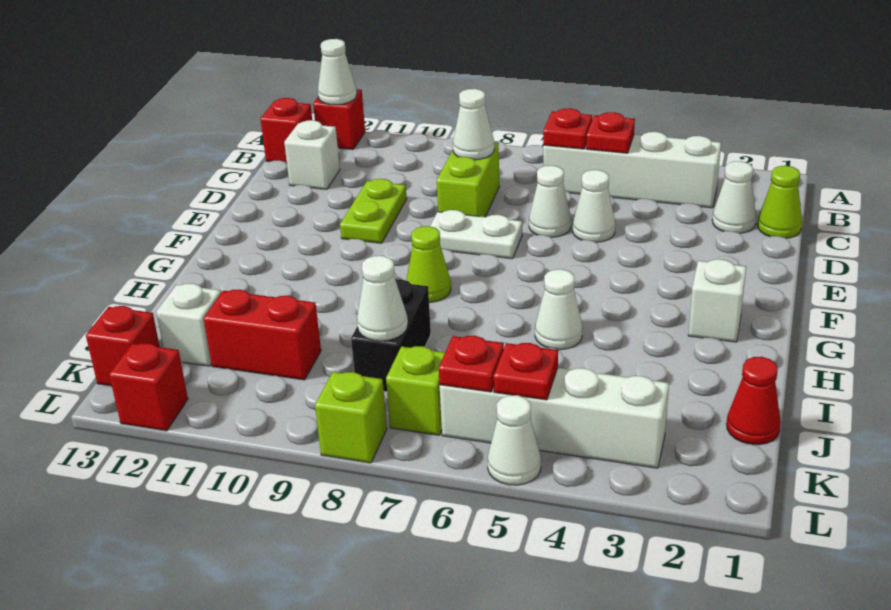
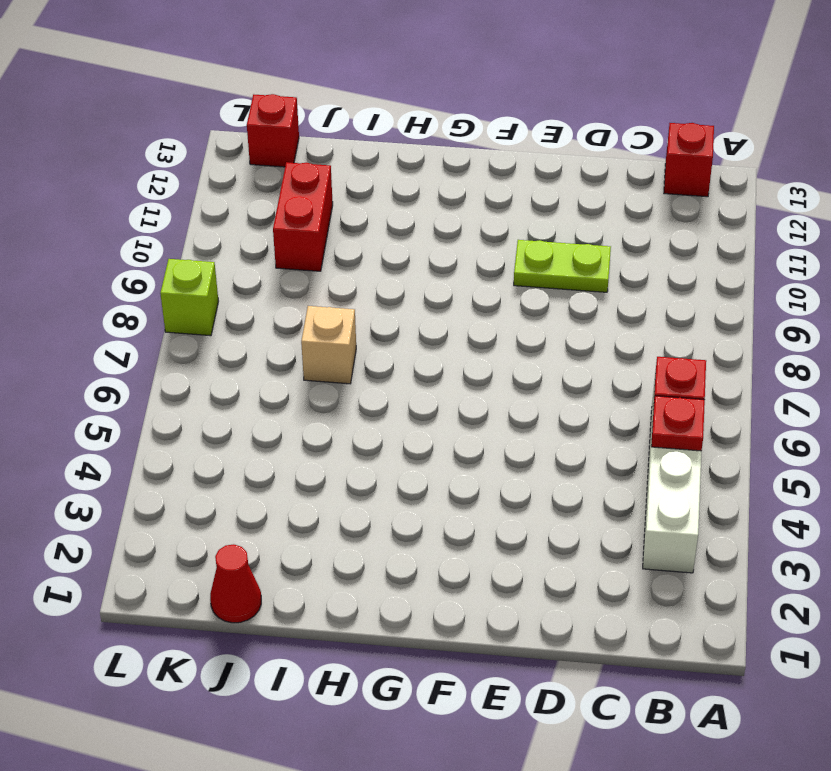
tan 1x1 brick [301,306,356,384] -> none
none -> red 1x1 brick [313,89,365,149]
none -> lime 1x1 cone [758,166,802,238]
none -> white 1x1 cone [712,161,756,233]
none -> lime 1x2 brick [437,142,499,217]

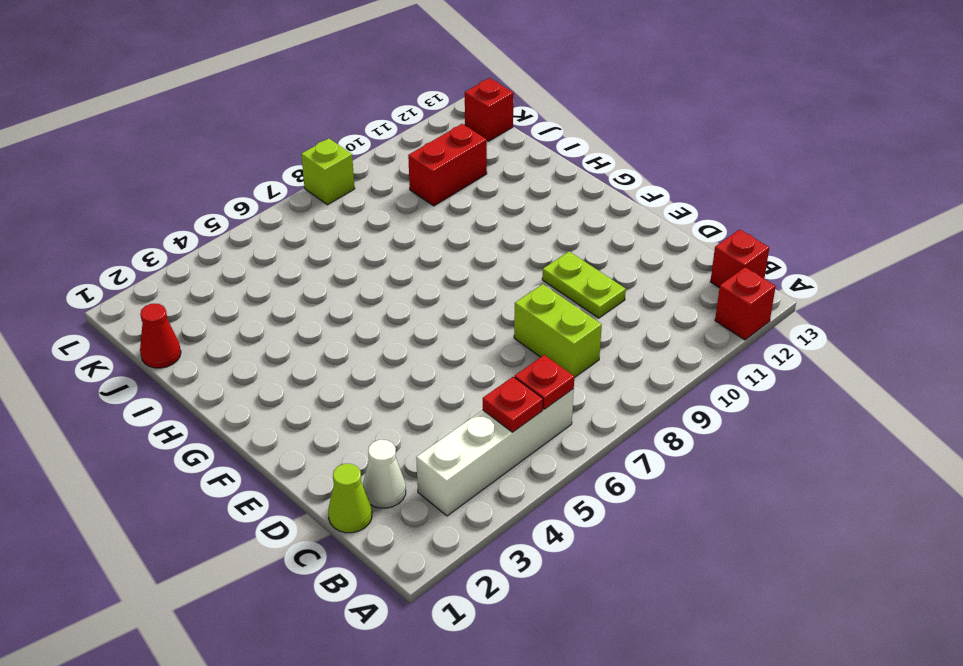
none -> white 1x1 brick [284,120,340,189]
none -> white 1x1 cone [573,170,615,242]
none -> white 1x1 cone [529,166,571,237]
none -> white 1x2 plate [430,210,522,259]

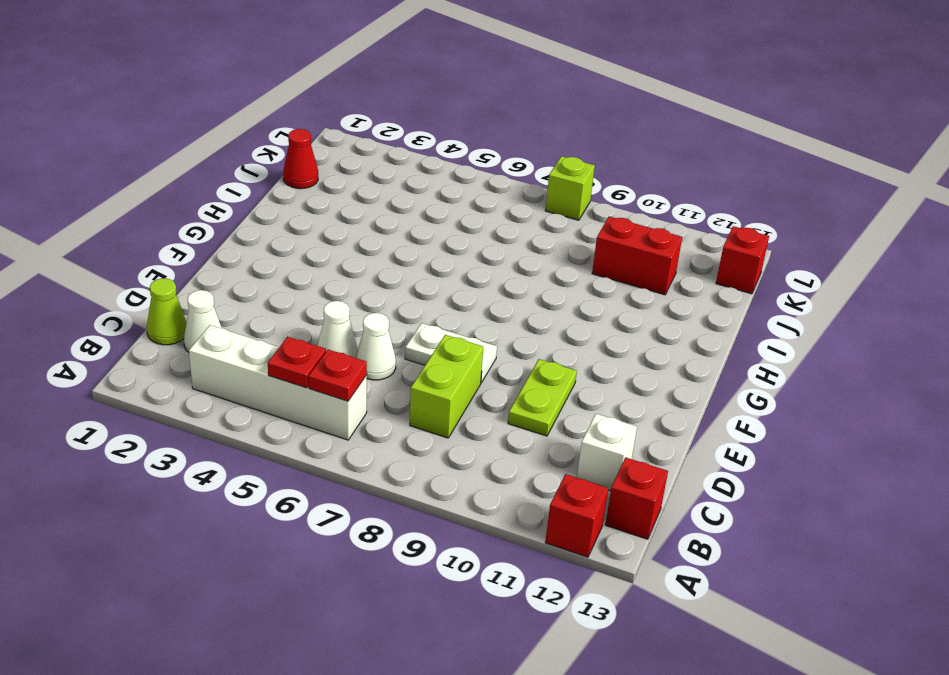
none -> white 1x1 brick [688,259,746,342]
none -> lime 1x1 cone [406,226,451,303]
none -> white 1x1 cone [535,269,582,350]
none -> black 1x2 brick [351,279,431,392]

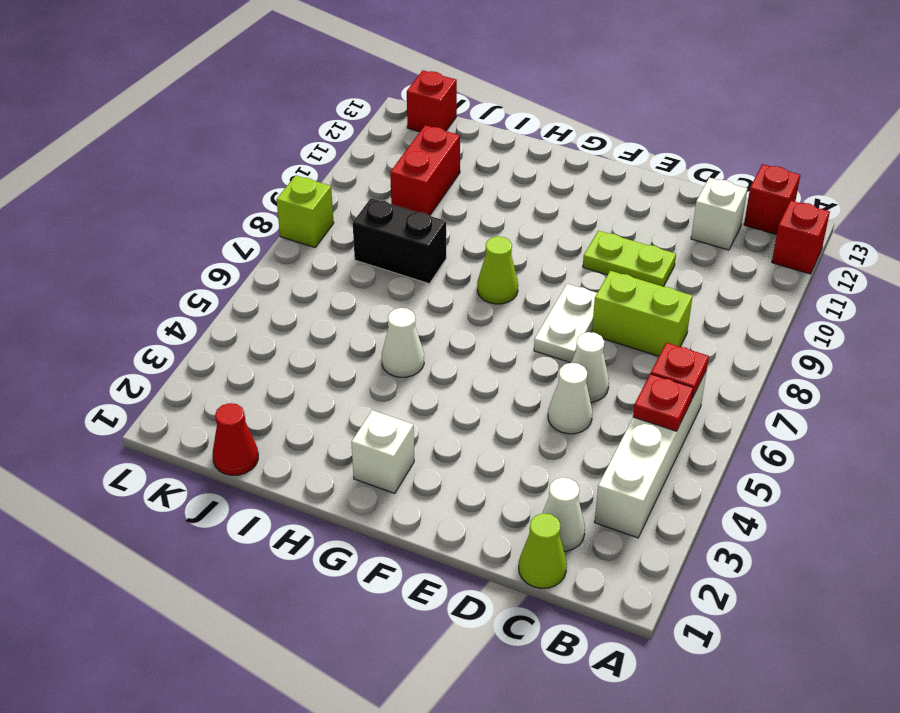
none -> white 1x1 brick [156,283,221,366]
none -> white 1x4 brick [440,368,669,468]
none -> lime 1x1 brick [386,346,445,435]
none -> white 1x1 cone [487,395,541,485]

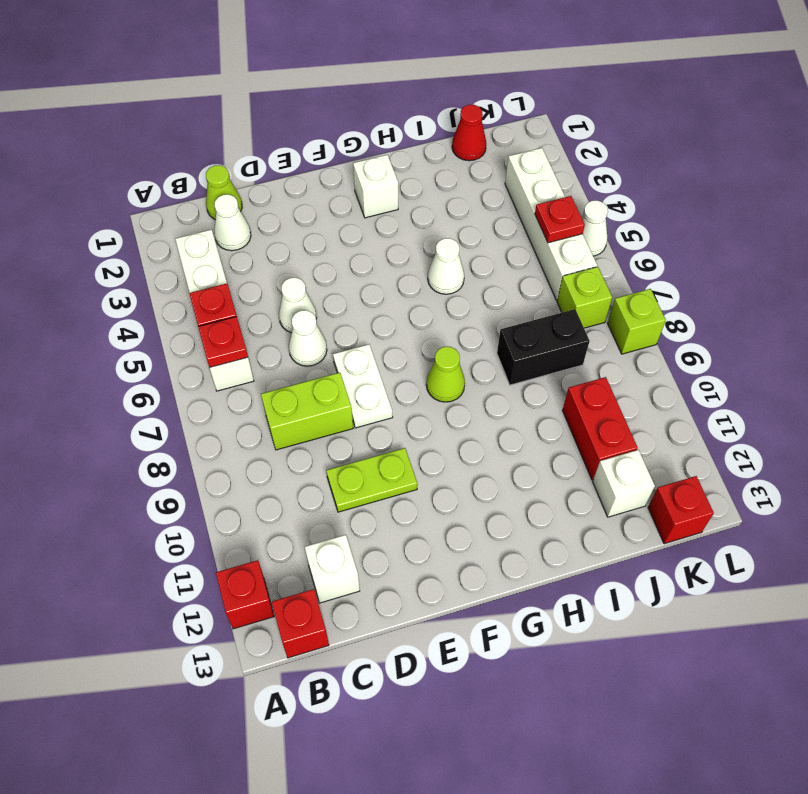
none -> red 1x1 brick [109,343,188,431]
none -> white 1x1 cone [318,39,357,105]
none -> white 1x1 cone [453,89,494,160]
none -> white 1x1 cone [357,256,408,341]

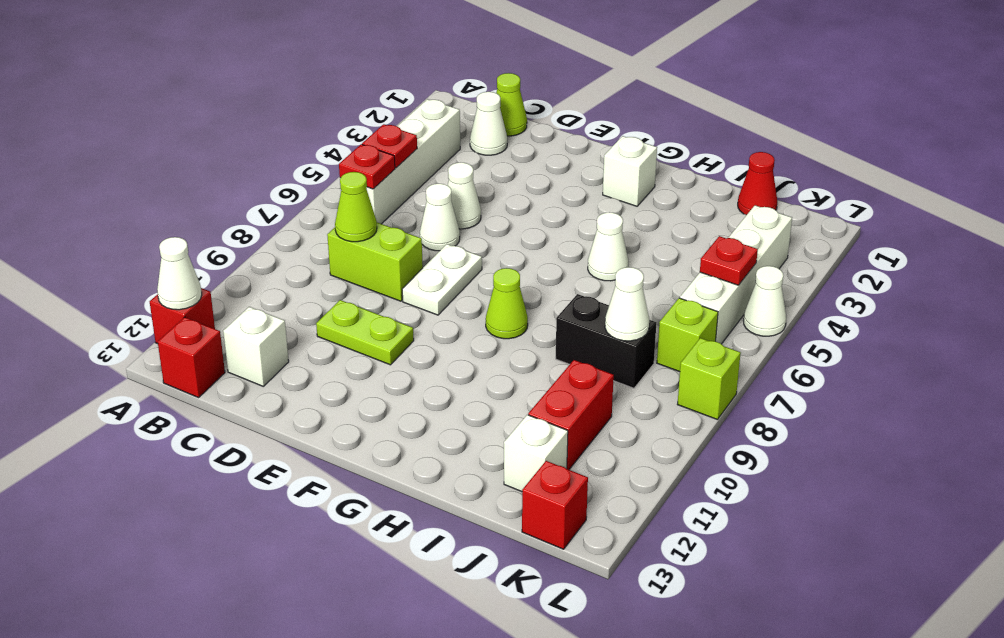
lime 1x1 cone [335,172,377,242] -> white 1x1 cone [453,89,494,160]
none -> red 1x1 brick [109,343,188,431]
none -> red 1x1 plate [439,336,504,392]

